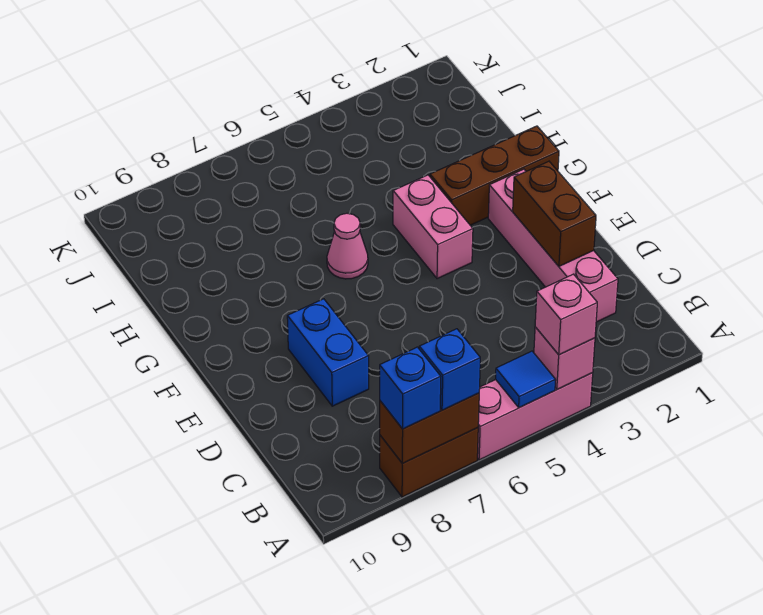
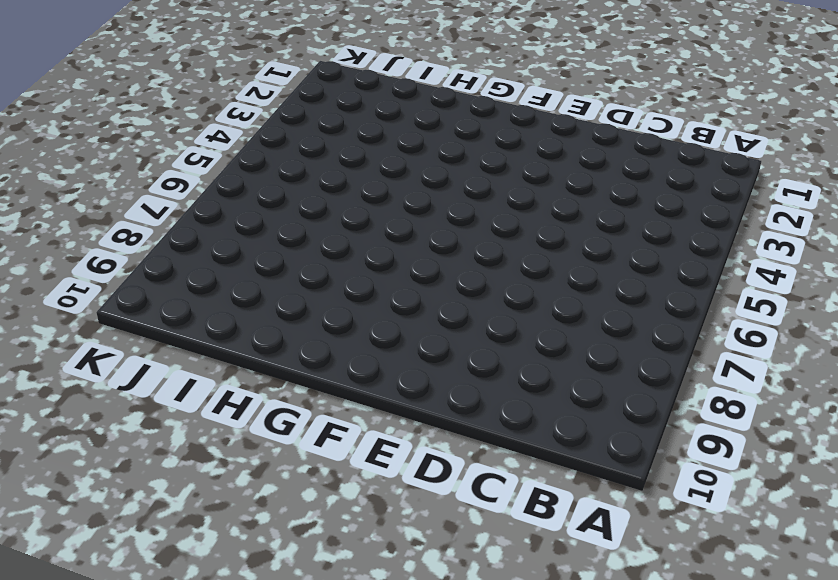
none -> pink 1x3 brick [477,373,593,460]
none -> brown 1x2 brick [380,428,478,497]
none -> pink 1x4 brick [488,169,618,322]

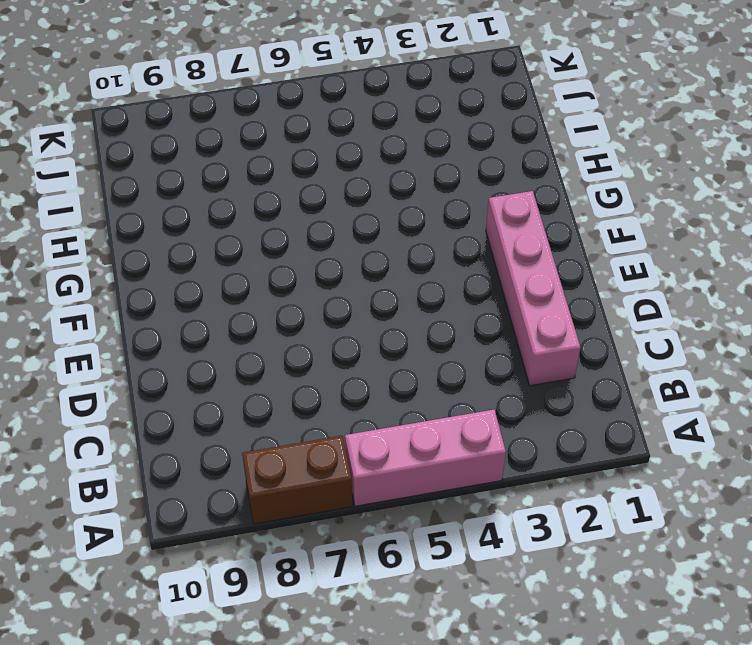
none -> blue 1x2 brick [287,299,369,406]
none -> pink 1x2 brick [393,175,473,279]
none -> brown 1x3 brick [430,126,559,225]

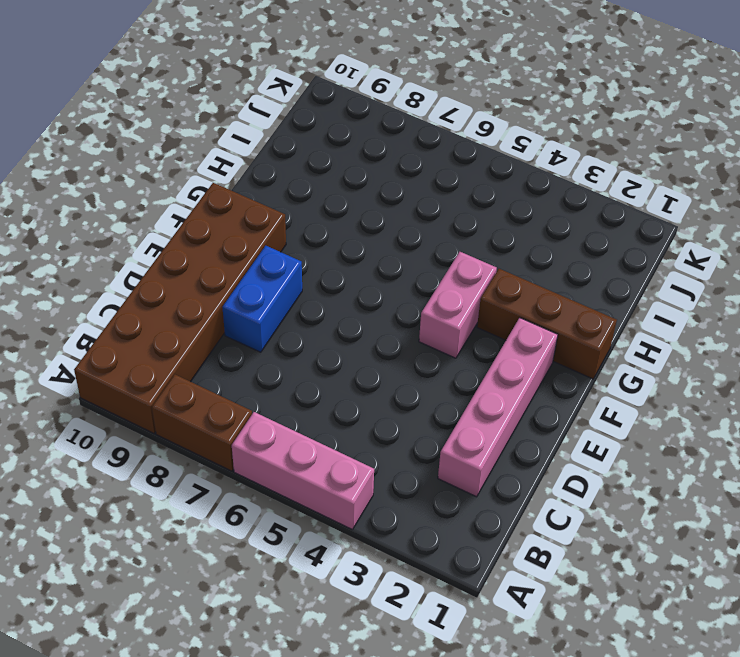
brown 2x6 brick [74,183,286,433] -> none
none -> pink 1x1 cone [327,213,368,279]
none -> pink 1x1 brick [534,327,595,389]
none -> blue 1x1 tile [496,351,556,408]

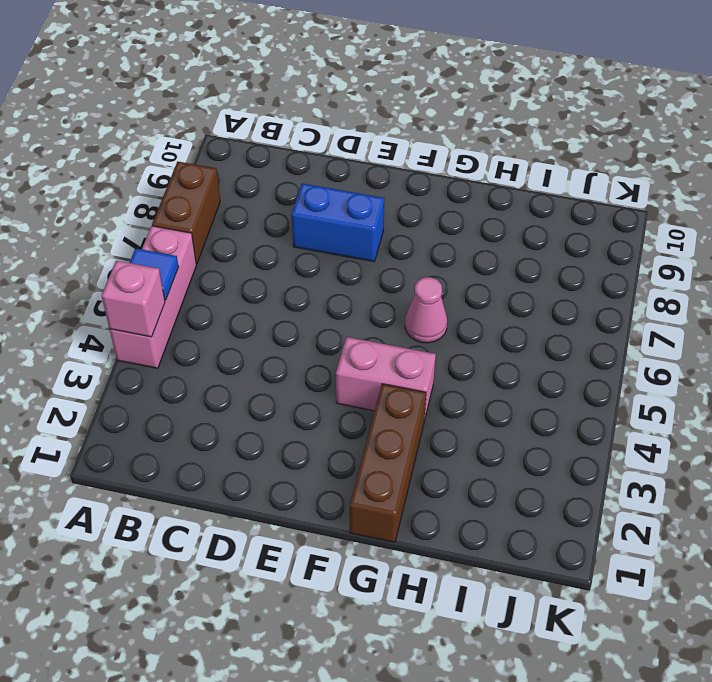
none -> pink 1x4 brick [488,169,618,322]
none -> brown 1x2 brick [380,393,479,463]
none -> brown 1x2 brick [513,161,596,266]

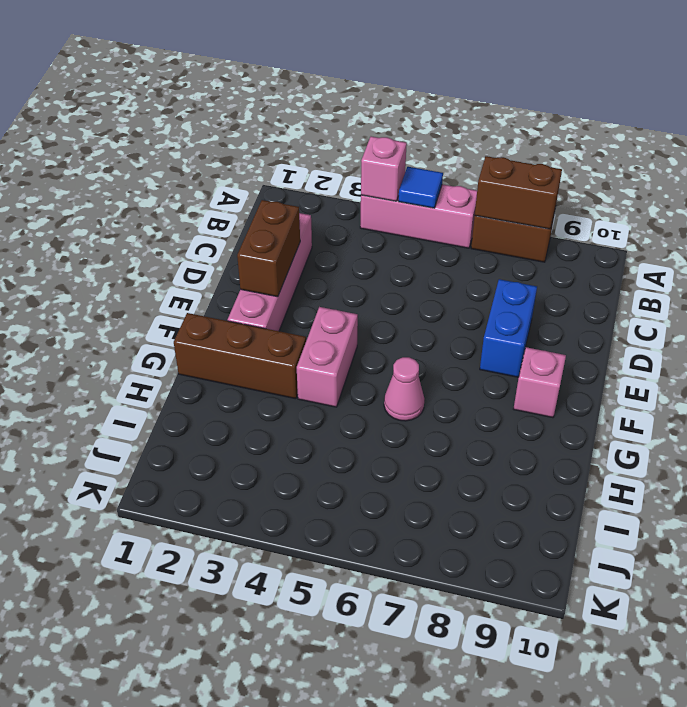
pink 1x1 brick [514,347,566,418] -> pink 1x1 brick moved to [535,274,597,355]
none -> blue 1x1 brick [419,329,480,410]
none -> blue 1x1 brick [380,347,441,429]

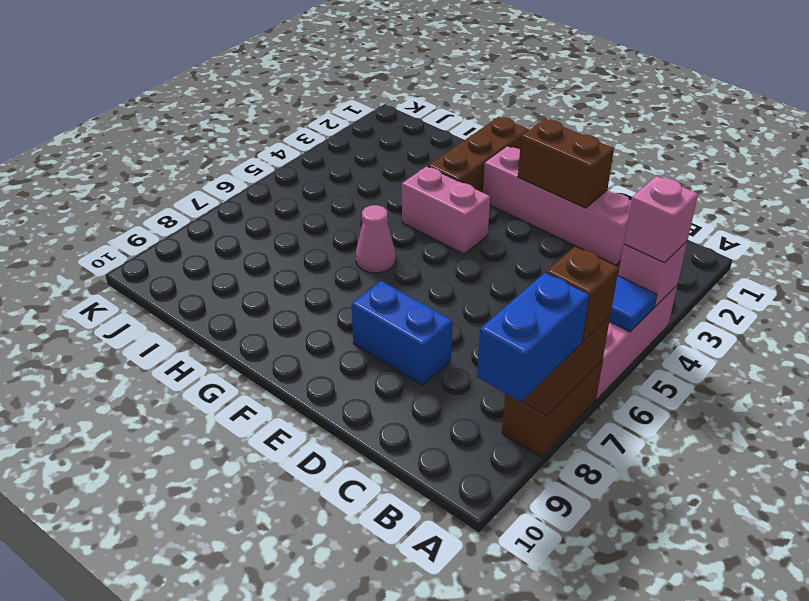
brown 1x1 brick [546,246,619,341] -> blue 1x1 brick [419,329,480,410]
blue 1x2 brick [477,273,589,402] -> blue 1x1 brick [380,347,441,429]

